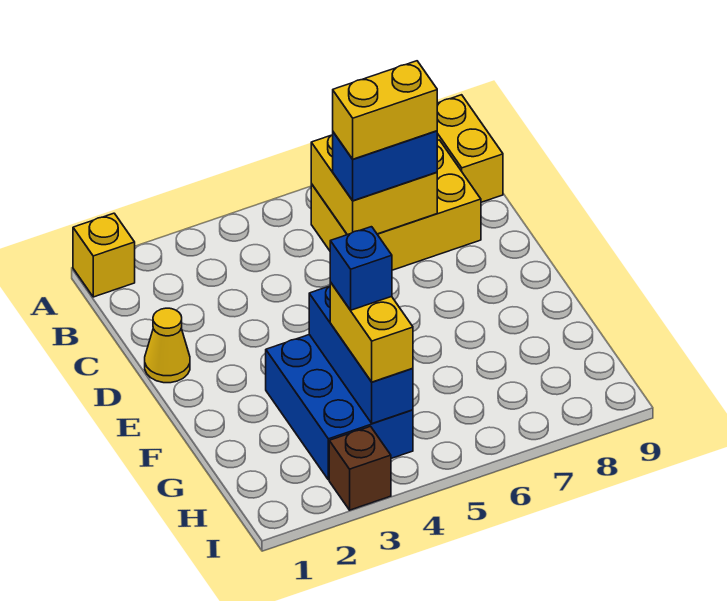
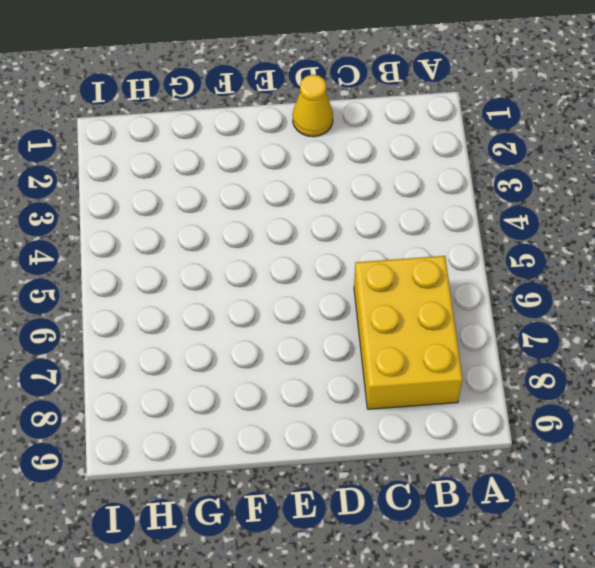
none -> yellow 1x1 brick [73,213,135,297]
none -> yellow 1x2 brick [437,95,503,202]
none -> blue 2x3 brick [266,335,413,480]

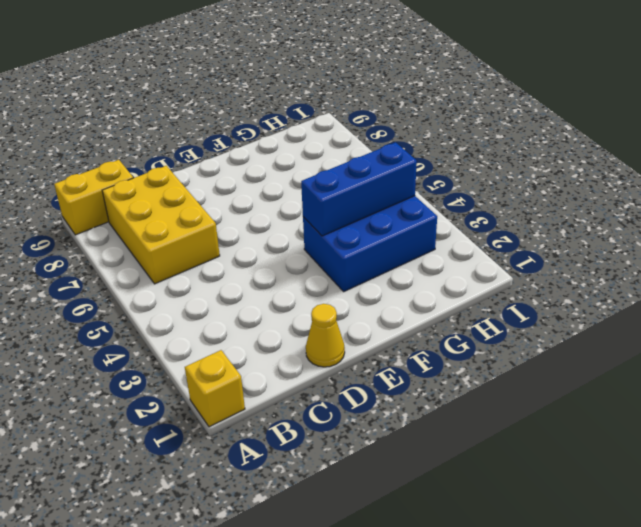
none -> brown 1x1 brick [329,426,391,510]
none -> yellow 2x2 brick [311,135,437,235]
none -> blue 1x2 brick [333,131,437,201]

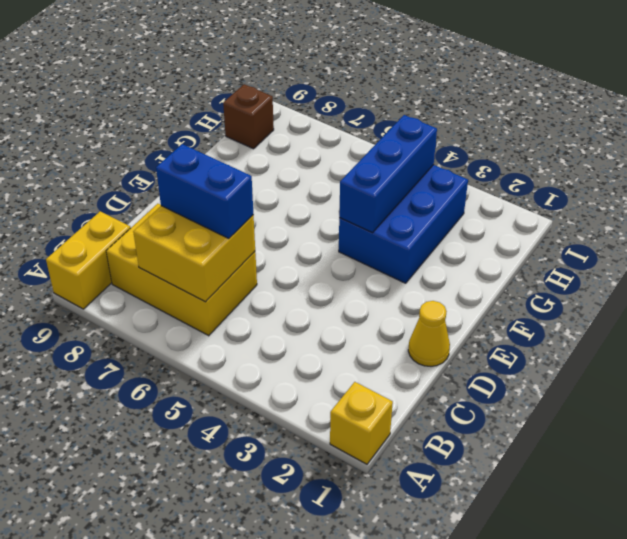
brown 1x1 brick [223,84,274,149] -> brown 1x1 brick moved to [329,426,391,510]
none -> yellow 1x2 brick [330,282,413,382]
none -> yellow 1x2 brick [333,61,437,159]
none -> blue 1x1 brick [330,227,392,310]

